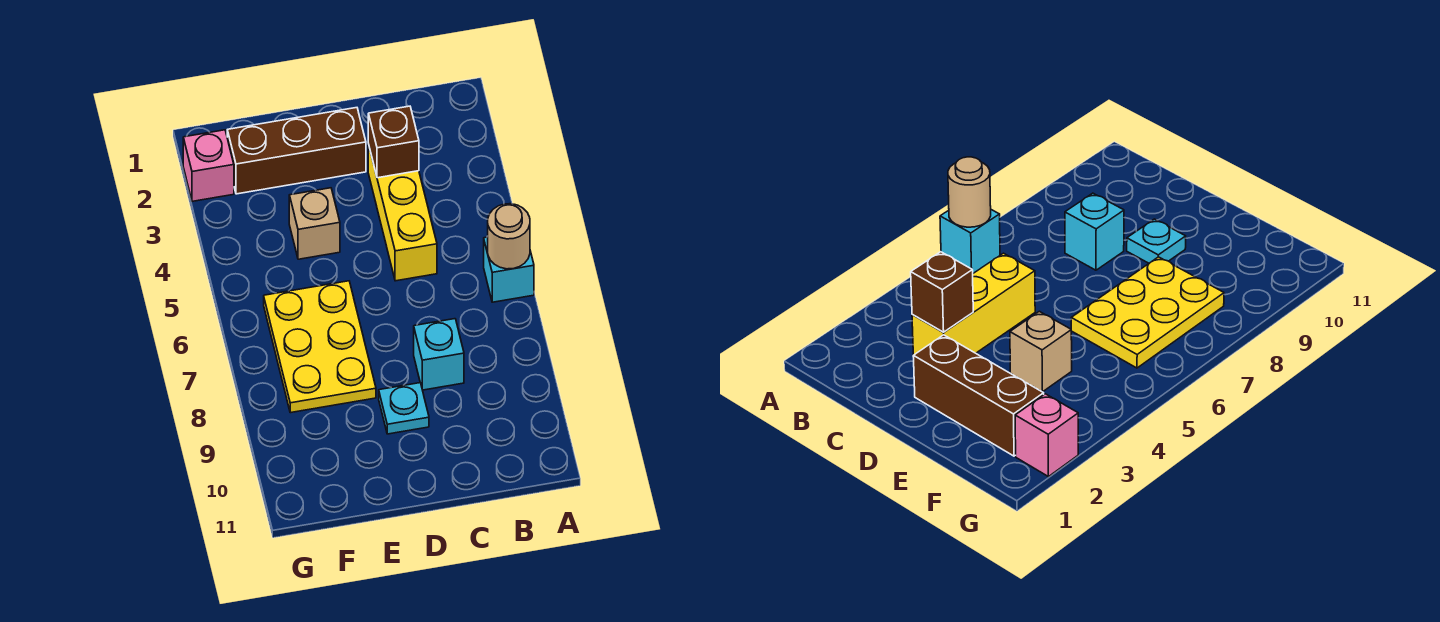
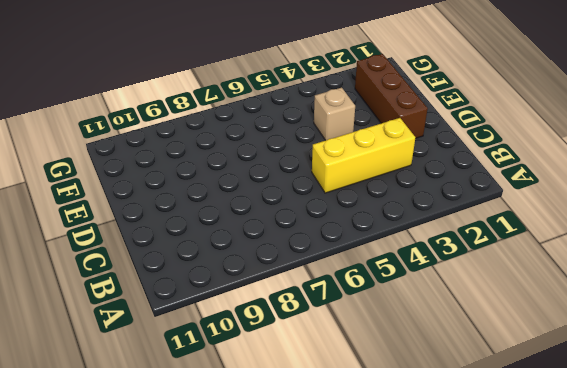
none -> cyan 1x1 brick [484,237,534,302]
none -> cyan 1x1 brick [414,319,464,390]

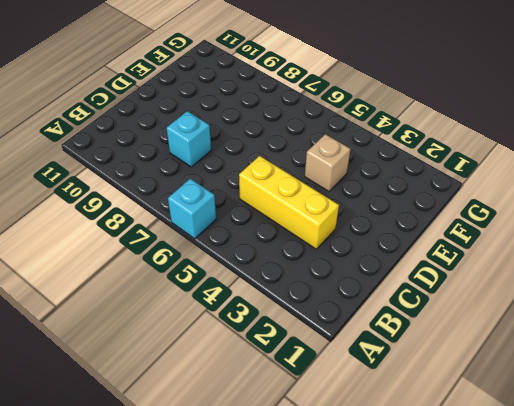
none -> brown 1x3 brick [227,108,366,194]
none -> cyan 1x1 plate [379,383,429,434]

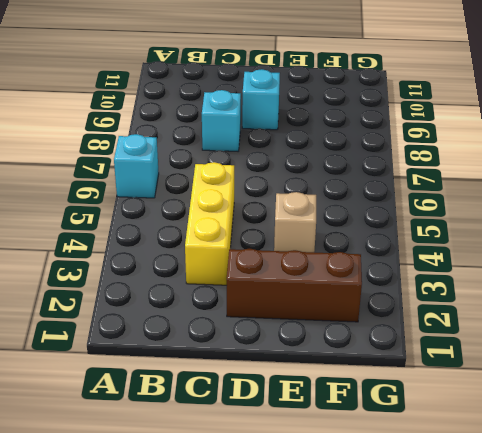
cyan 1x1 brick [242,69,280,130] -> cyan 1x1 plate [379,383,429,434]
none -> yellow 2x3 plate [264,281,376,413]
none -> pink 1x1 brick [183,130,234,201]

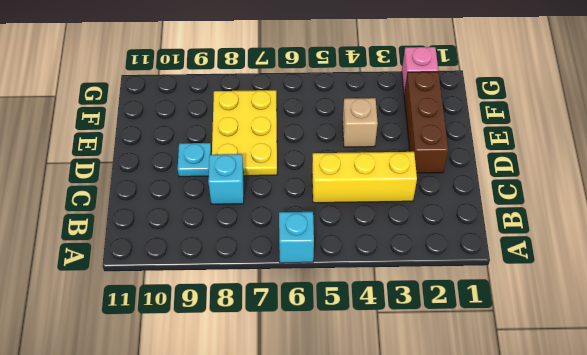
yellow 2x3 plate [212,90,277,176] -> yellow 2x3 plate turned to [264,281,376,413]
none -> tan 1x1 round brick [488,204,530,269]
none -> brown 1x1 brick [368,106,419,178]

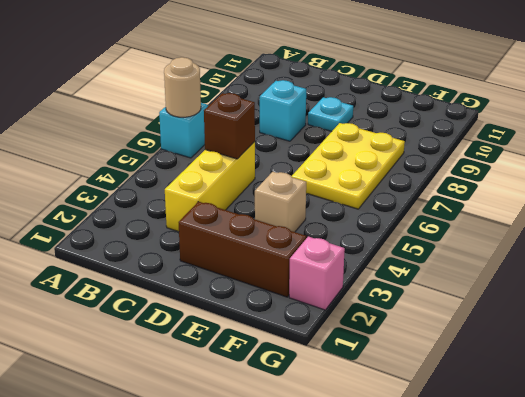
brown 1x1 brick [204,93,255,159] -> brown 1x1 brick moved to [368,106,419,178]

